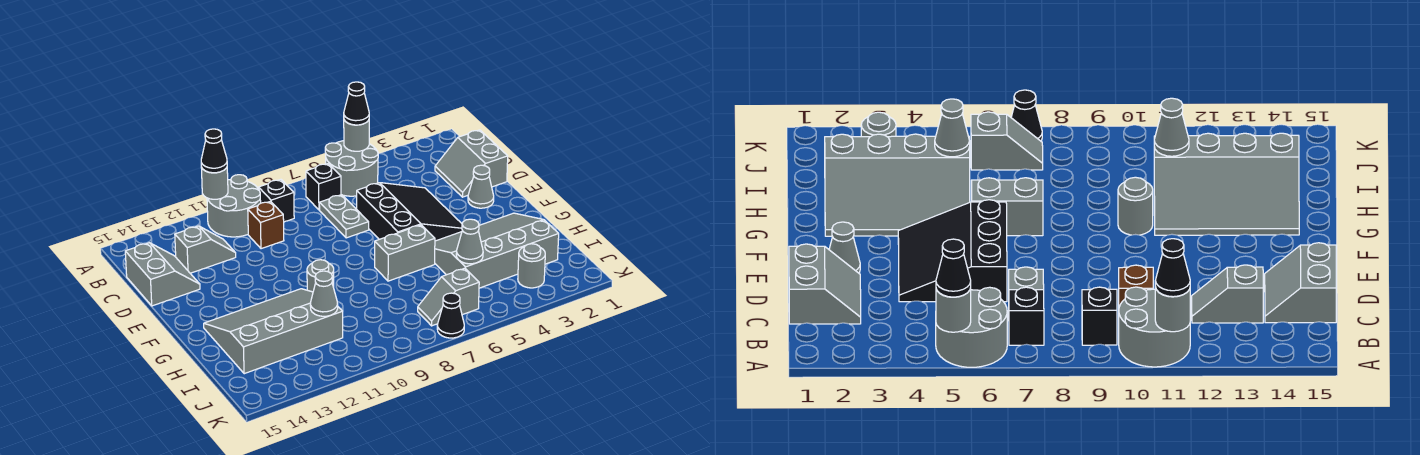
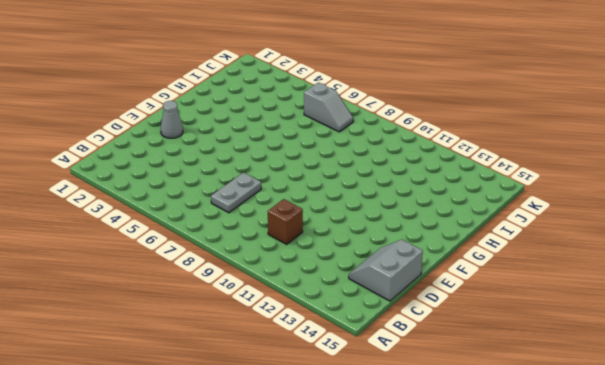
none -> grey 2x2 round brick [325,141,378,196]
none -> grey 2x2 round brick [207,175,261,237]
none -> black 1x1 brick [306,164,341,210]

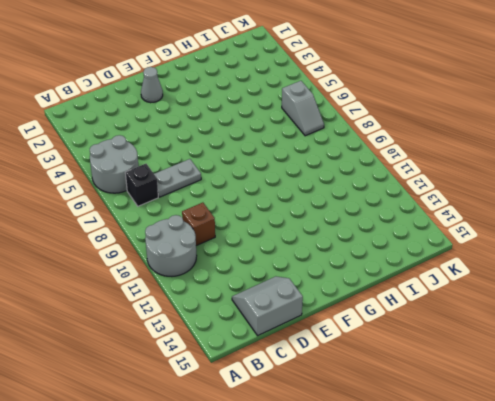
none -> black 1x1 brick [259,180,294,222]
none -> grey 2x2 slope [435,130,508,197]
none -> grey 1x2 slope [175,226,236,273]

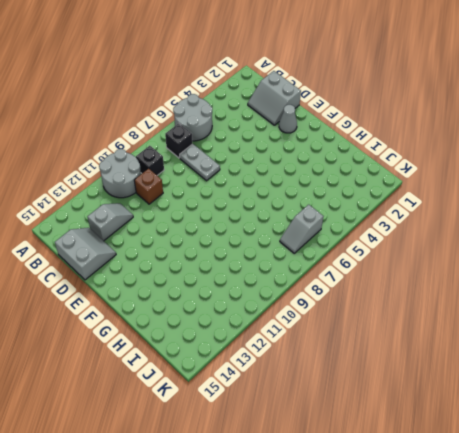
none -> black 3x3 slope [357,183,462,241]
none -> grey 3x4 slope [435,213,559,288]
none -> grey 1x2 brick [375,225,435,281]

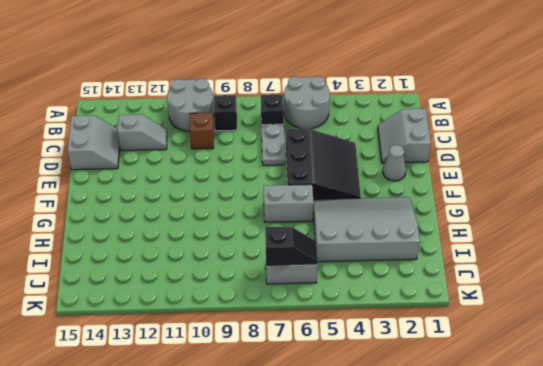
black 1x2 slope [265,227,318,266] -> none
none -> grey 1x1 round brick [307,260,334,292]
none -> grey 3x4 slope [204,289,343,374]
none -> grey 1x1 round brick [518,244,545,288]

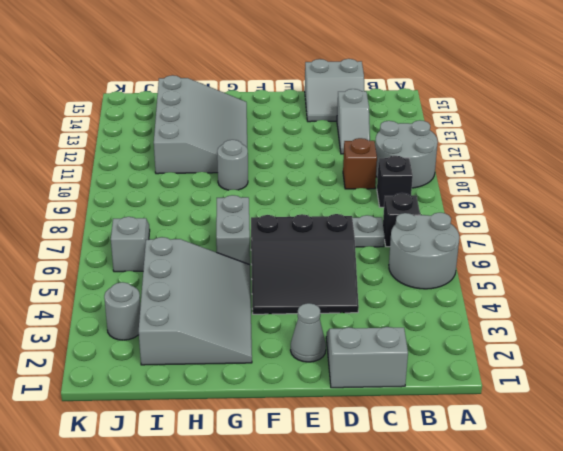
none -> black 1x1 cone [437,293,464,338]
none -> grey 1x1 round brick [344,120,369,151]
none -> grey 1x1 round brick [201,167,228,199]

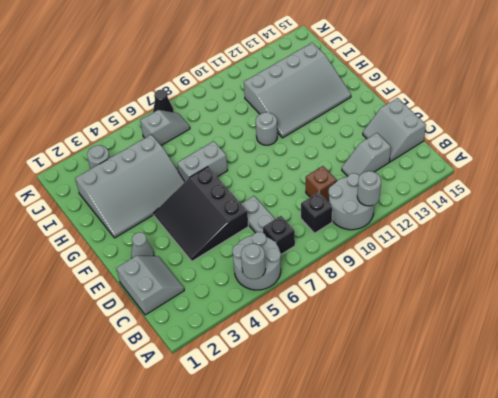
none -> grey 1x1 cone [456,219,483,264]
none -> grey 1x1 cone [310,271,338,316]
none -> black 1x1 cone [344,82,369,125]

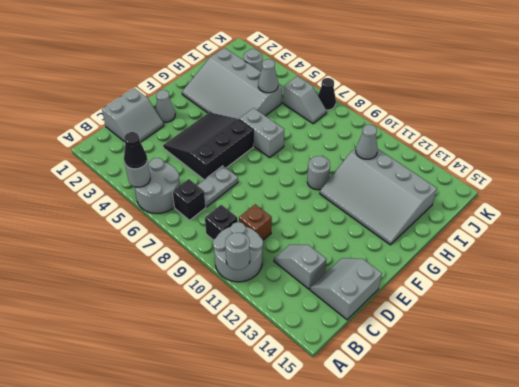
none -> black 1x1 cone [201,129,227,173]

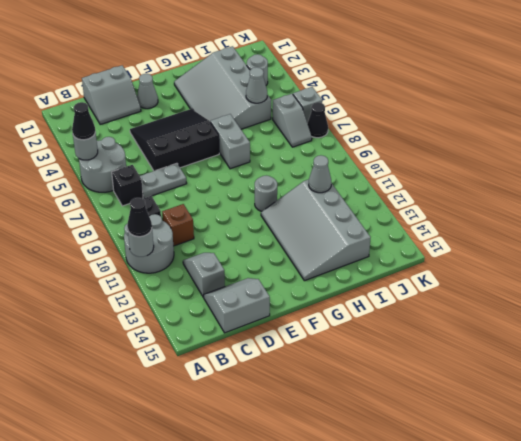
grey 1x1 brick [293,87,322,123] -> none

